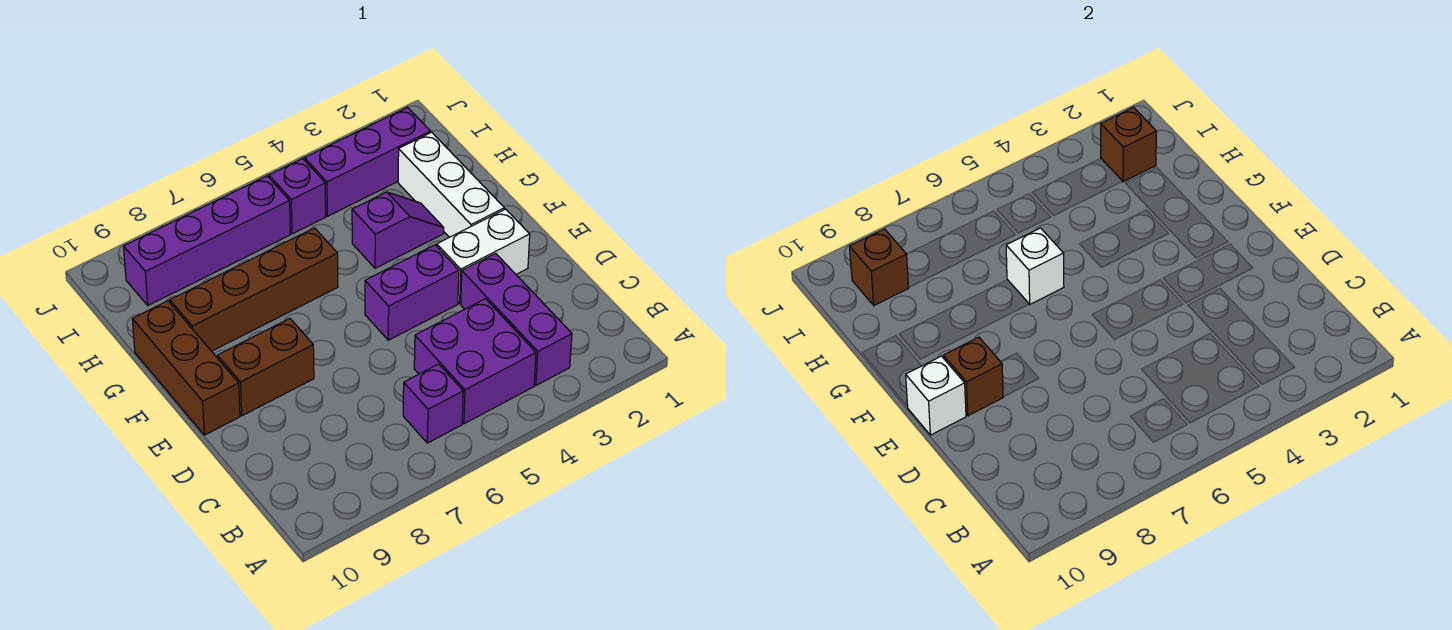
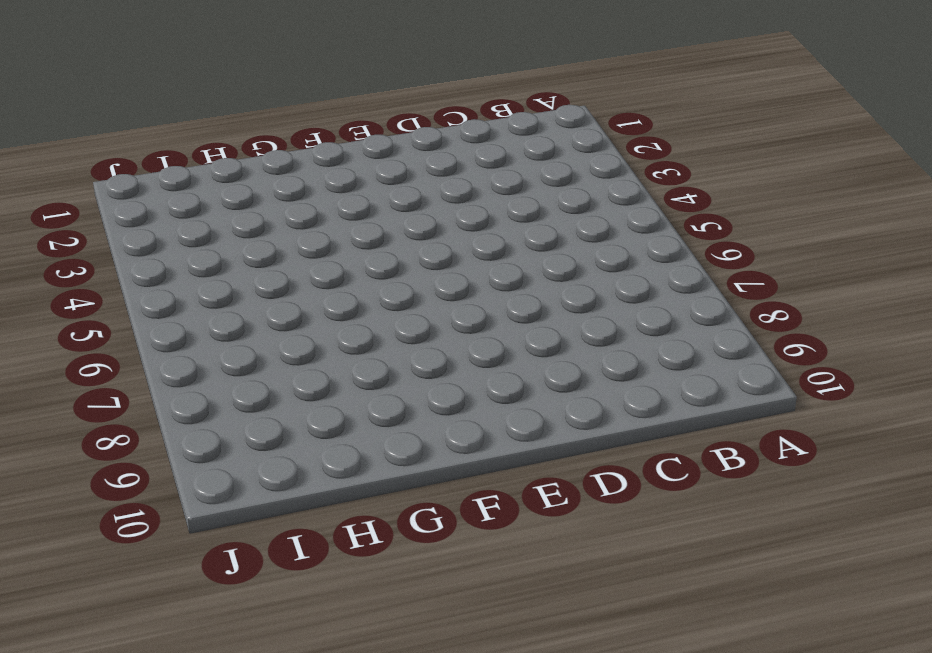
none -> purple 1x3 brick [461,253,572,385]
none -> purple 2x2 brick [414,299,536,424]
none -> purple 1x1 brick [403,364,463,443]

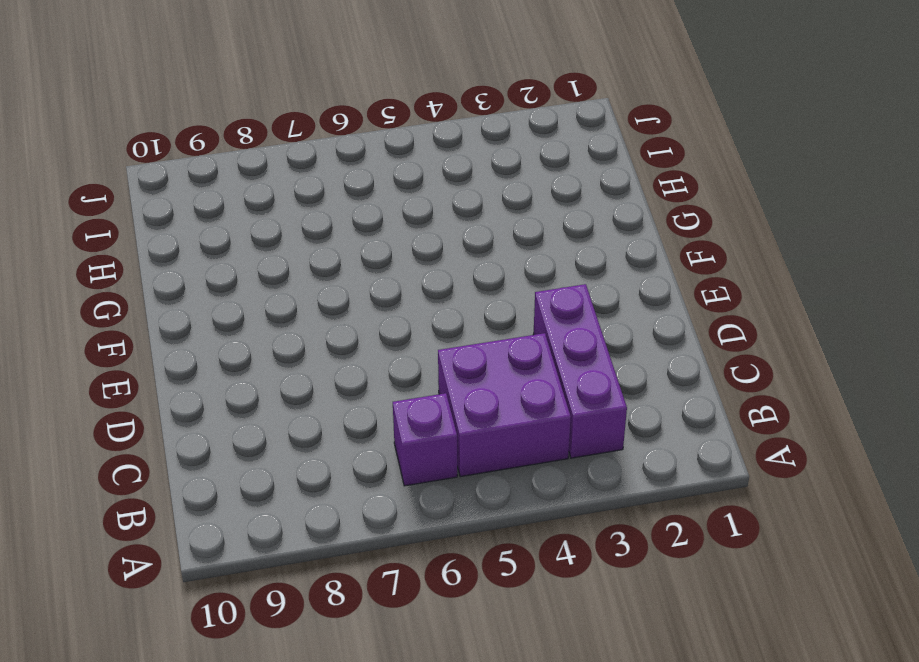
none -> white 1x2 brick [437,209,530,303]
none -> purple 1x2 brick [365,245,459,340]
none -> brown 1x2 brick [217,319,314,416]

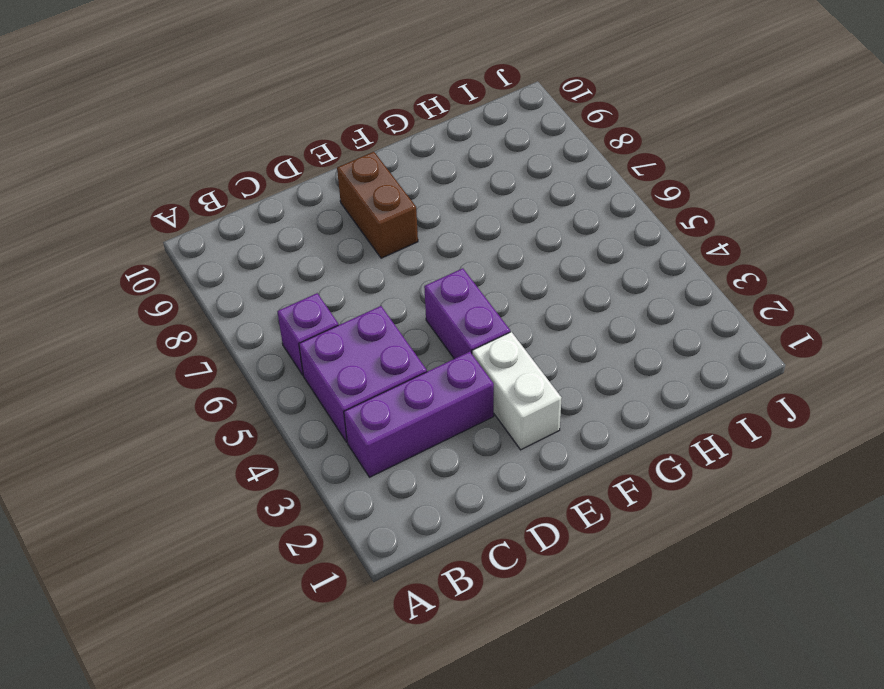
none -> brown 1x3 brick [132,301,240,435]
none -> white 1x3 brick [398,132,504,237]
none -> purple 1x2 slope [352,192,444,268]

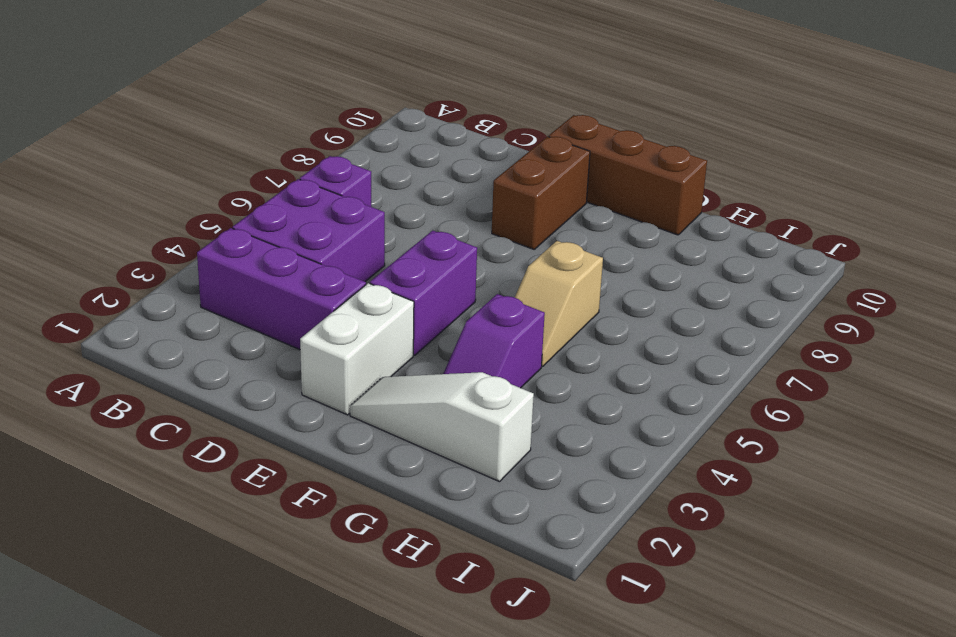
white 1x3 slope [350,372,534,482] -> white 1x3 brick [398,132,504,237]
tan 1x2 slope [515,241,603,367] -> brown 1x4 brick [170,228,338,351]
none -> purple 1x3 brick [304,107,431,216]
none -> purple 1x1 brick [269,159,326,234]
none -> purple 1x4 brick [124,176,290,305]

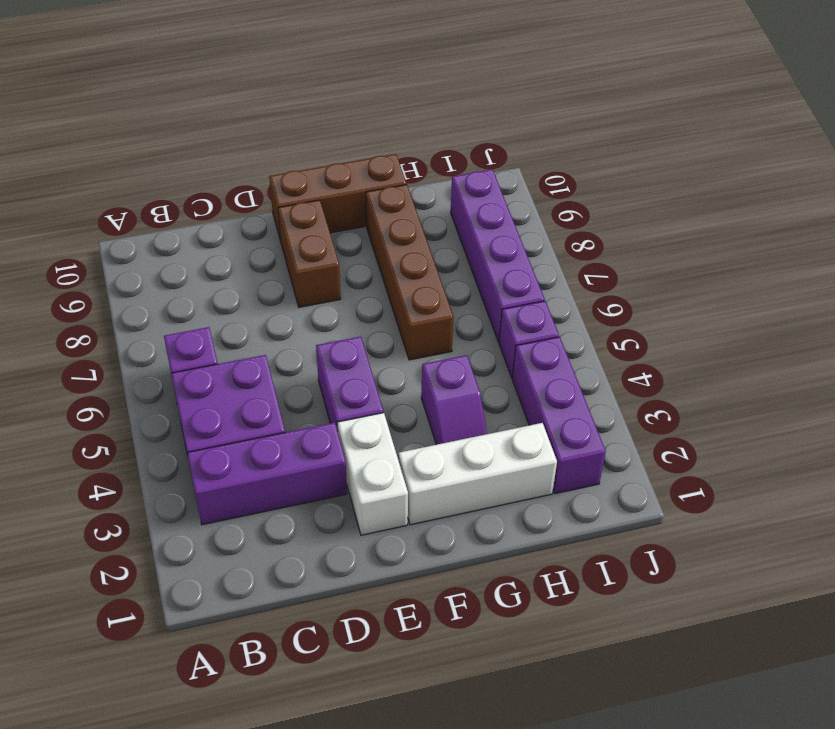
none -> brown 1x1 brick [943,337,1003,416]
none -> white 1x1 brick [906,356,966,435]
none -> white 1x1 brick [1006,228,1064,304]

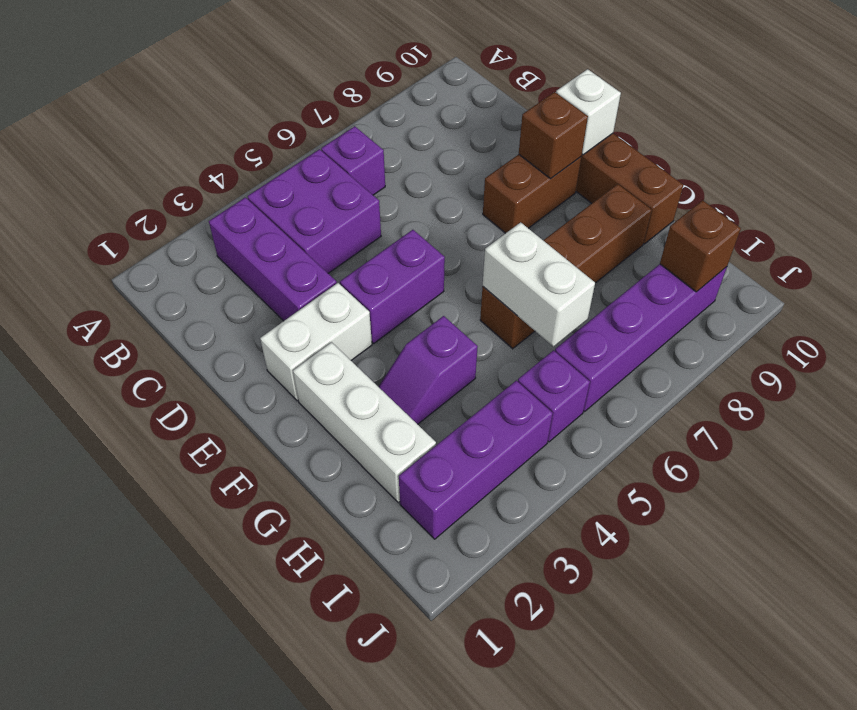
white 1x2 brick [483,222,595,347] -> white 1x1 brick [1006,228,1064,304]
none -> brown 1x1 brick [1101,107,1157,182]

